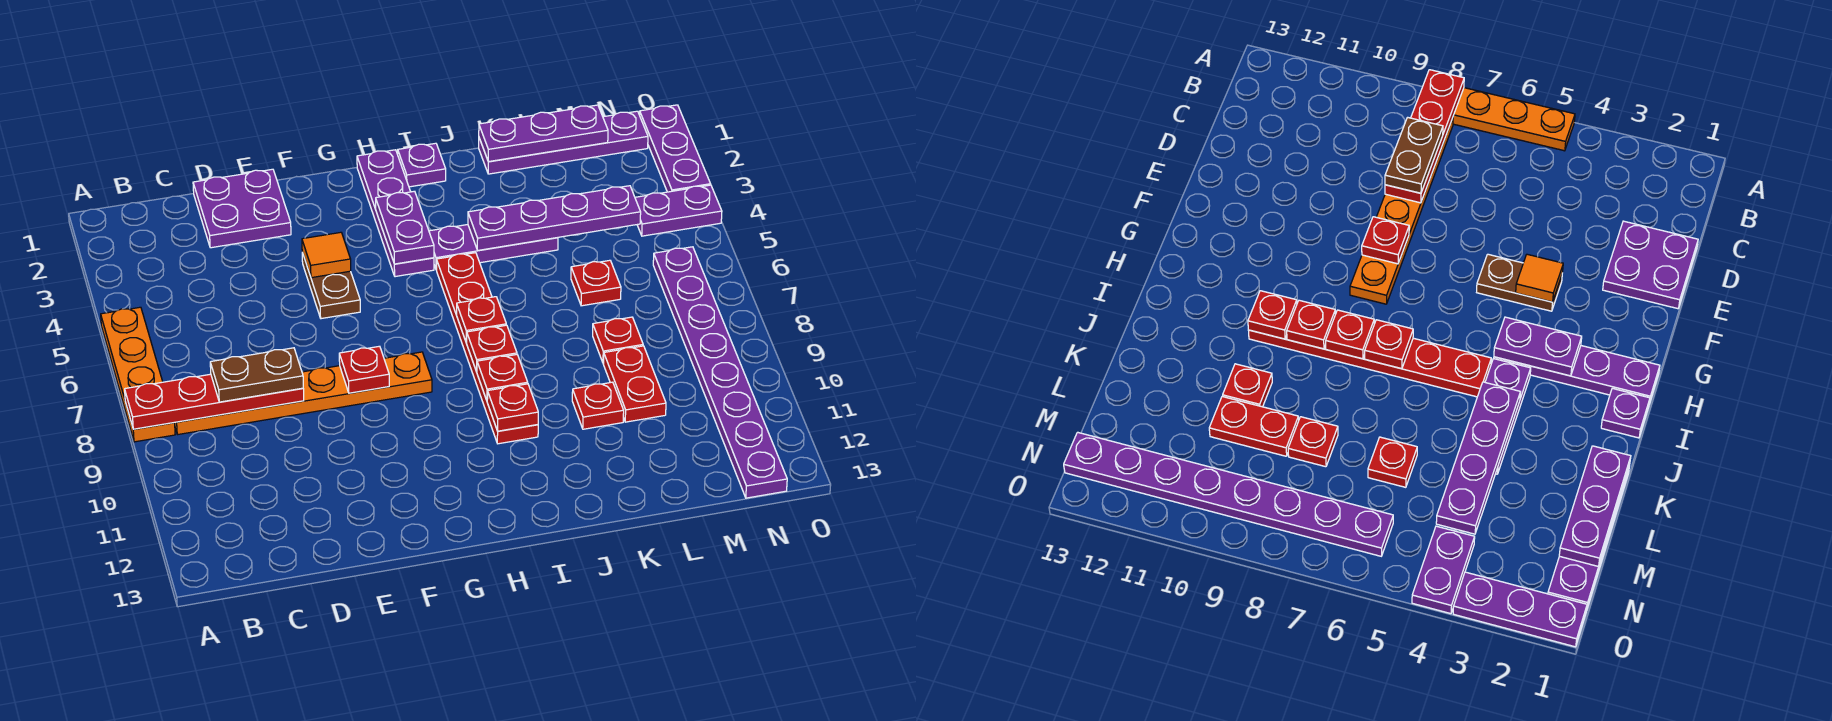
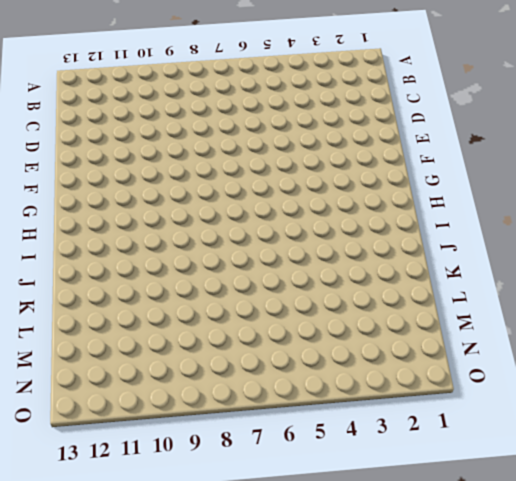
none -> orange 1x4 plate [101,307,175,442]
none -> orange 1x6 plate [174,352,432,435]
none -> purple 2x2 plate [193,169,291,248]

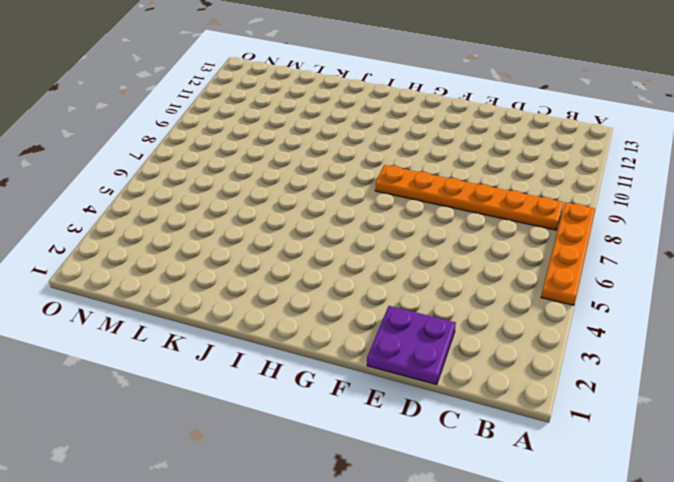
none -> brown 1x2 plate [302,253,360,319]
none -> purple 1x4 plate [357,150,434,277]
none -> purple 1x1 plate [398,143,446,187]

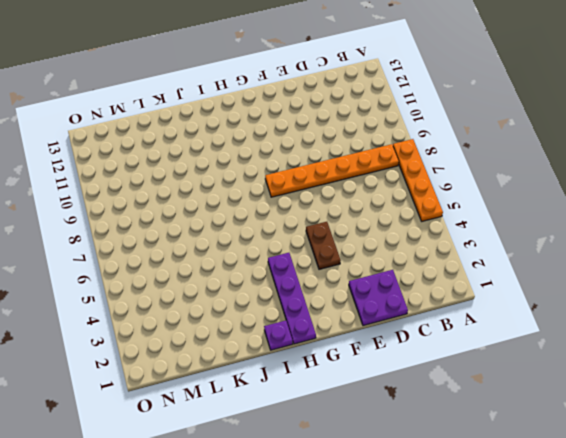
none -> purple 1x3 plate [429,225,558,270]
none -> red 1x6 plate [436,253,538,444]
none -> purple 1x4 plate [479,111,648,174]

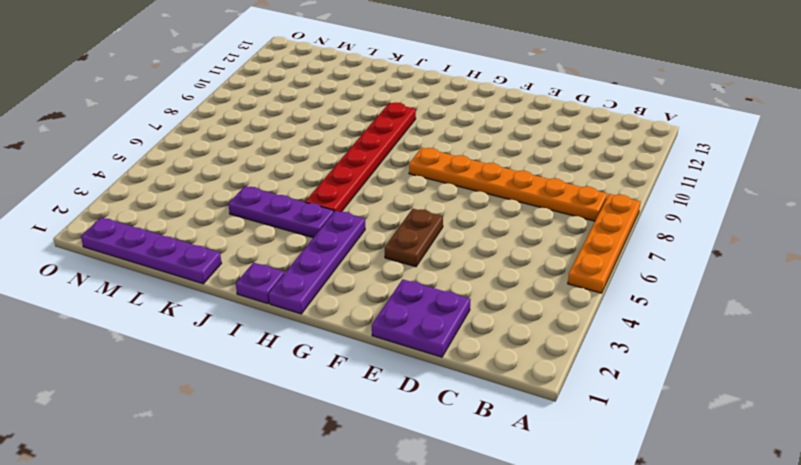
none -> red 1x1 plate [572,382,624,429]
none -> red 1x1 plate [571,260,621,306]
none -> red 1x1 plate [593,317,643,363]

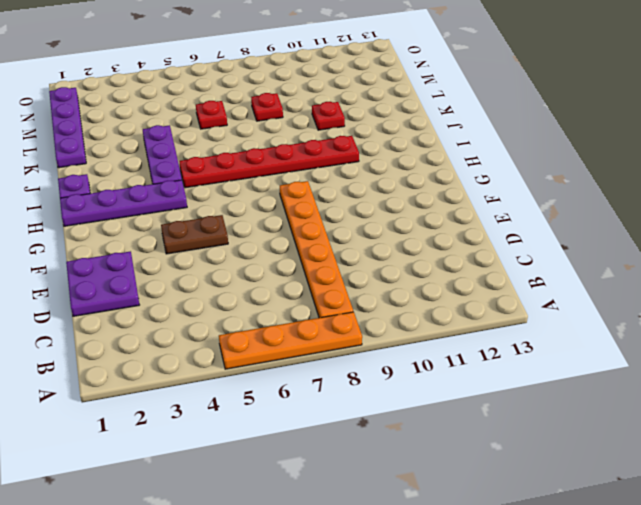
none -> red 1x2 plate [603,346,666,422]
none -> purple 1x2 plate [635,185,722,236]
none -> purple 1x8 plate [653,247,787,498]

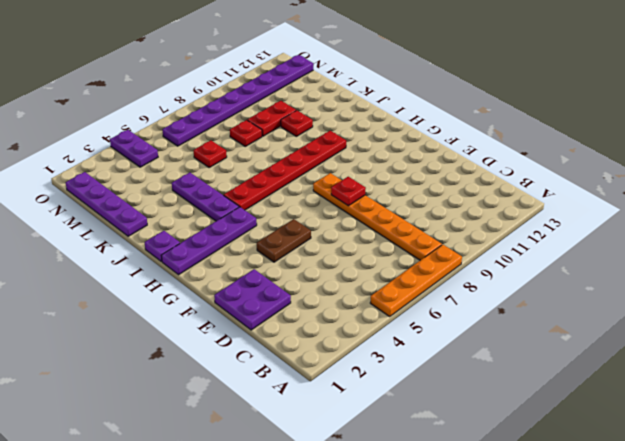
none -> purple 1x3 plate [640,105,710,192]
none -> red 1x4 plate [125,374,304,429]
none -> orange 1x1 tile [302,232,351,278]

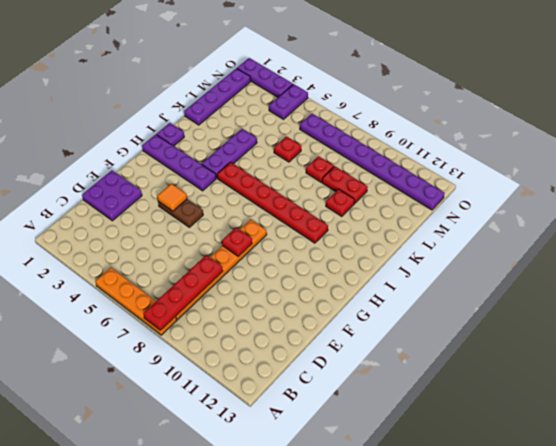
none -> purple 1x2 plate [376,191,434,264]
none -> red 1x1 plate [457,297,506,342]
none -> red 1x1 plate [466,325,517,372]

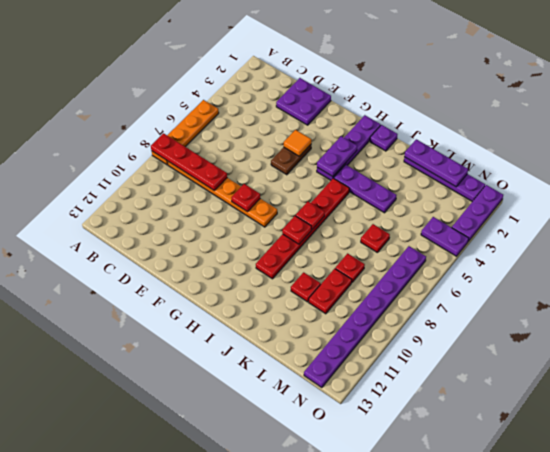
none -> red 1x1 plate [477,355,528,400]
none -> red 1x1 plate [487,384,538,431]
none -> purple 1x4 plate [468,186,641,250]

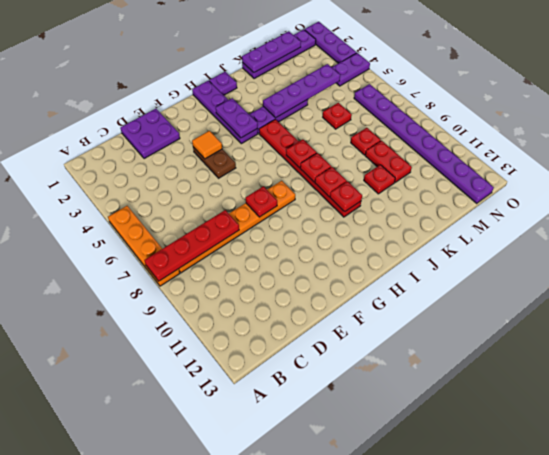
none -> brown 1x2 plate [210,348,303,402]

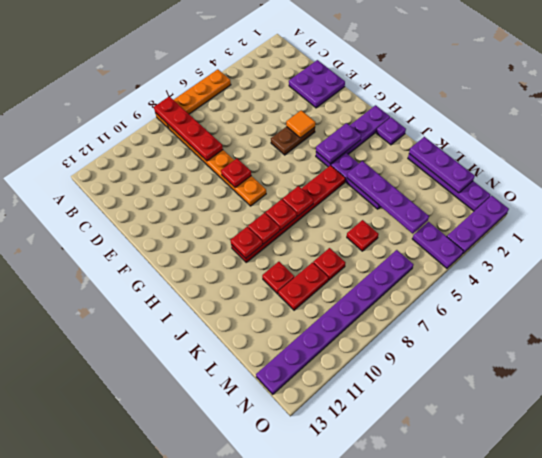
none -> brown 1x2 plate [210,348,303,402]

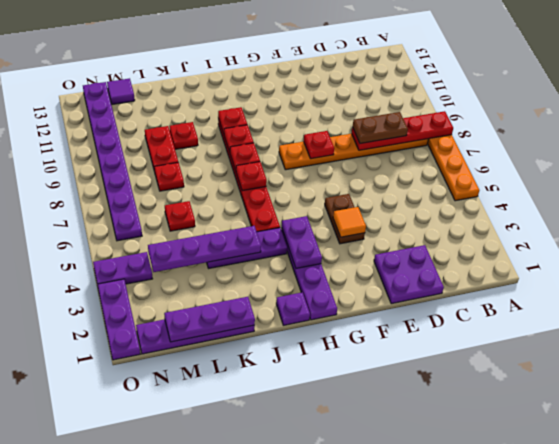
purple 1x1 tile [107,78,135,104] -> none

